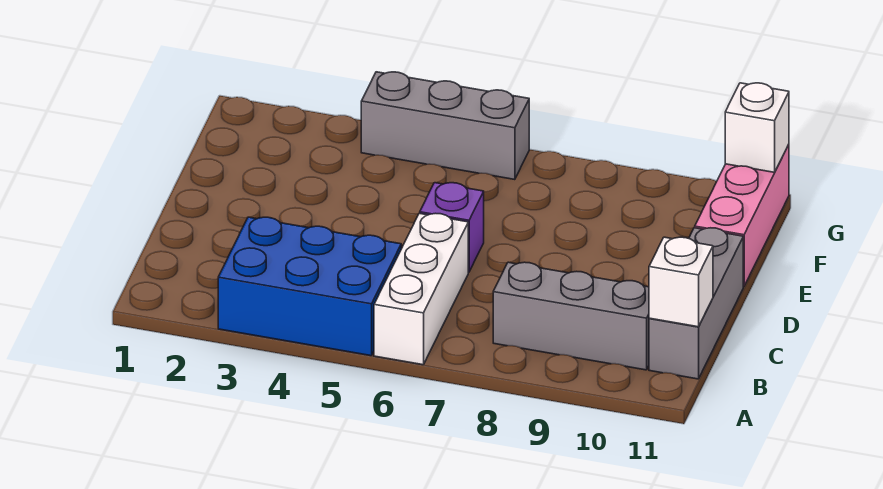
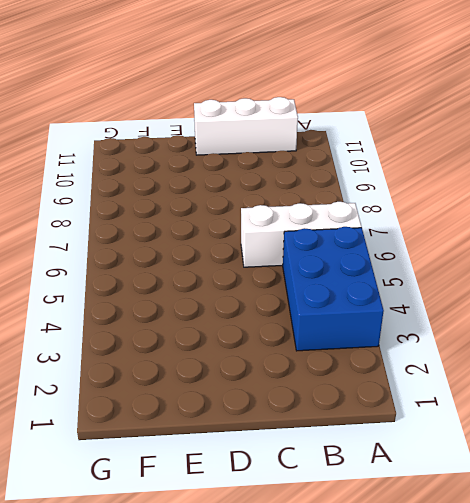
white 1x3 brick [194,97,298,155] -> grey 1x3 brick [649,228,743,379]
none -> grey 1x3 brick [493,262,649,370]
none -> purple 1x1 brick [420,183,484,272]

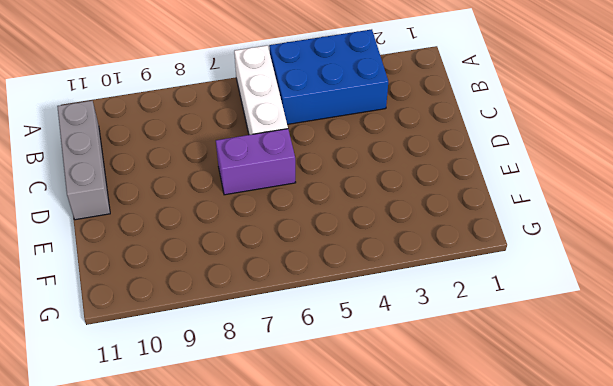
purple 1x2 brick [216,129,296,195] -> purple 1x1 brick [420,183,484,272]
none -> grey 1x3 brick [493,262,649,370]
none -> pink 1x3 brick [695,145,789,286]

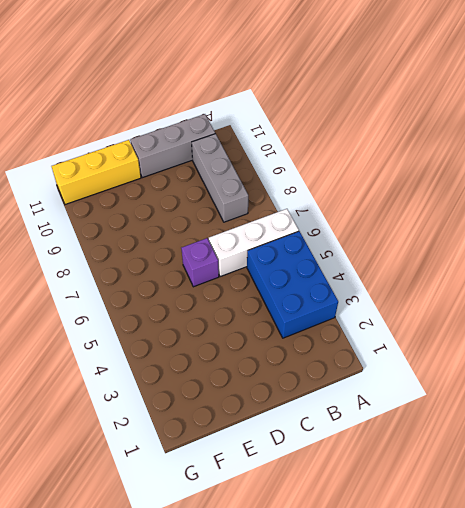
yellow 1x3 brick [51,140,141,205] -> pink 1x3 brick [695,145,789,286]
none -> grey 1x3 brick [361,72,529,180]
none -> white 1x1 brick [649,237,713,327]

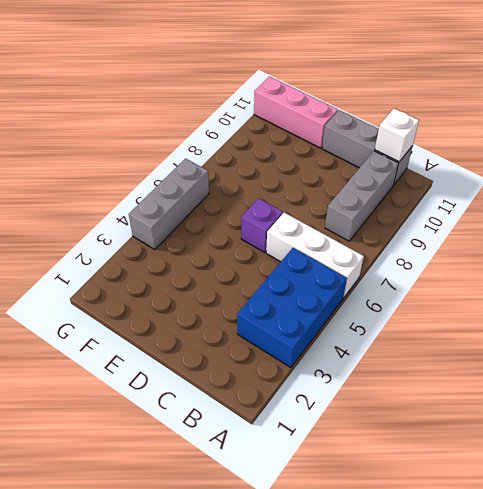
none -> white 1x1 brick [725,83,789,172]

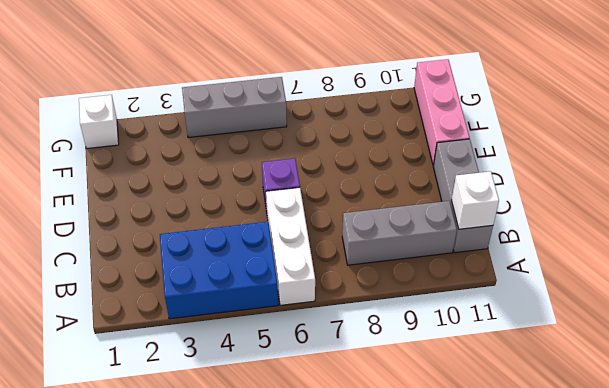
white 1x1 brick [79,95,119,149] -> white 1x1 brick moved to [725,83,789,172]

